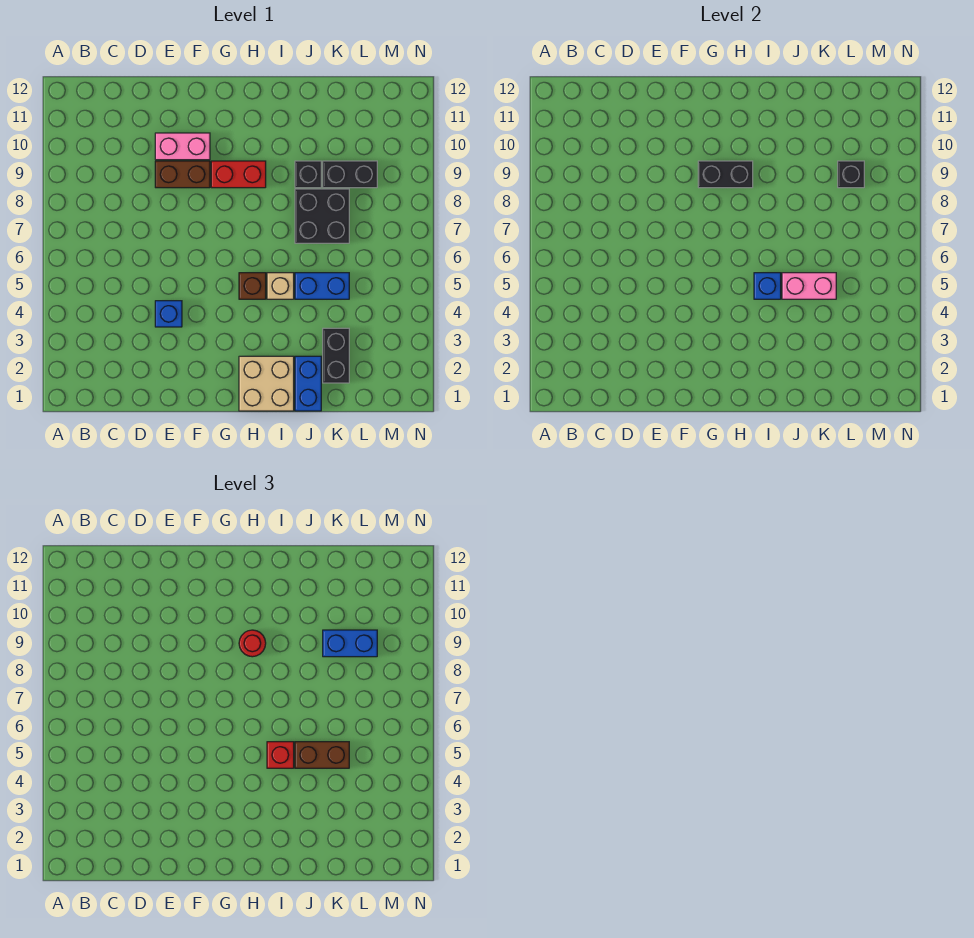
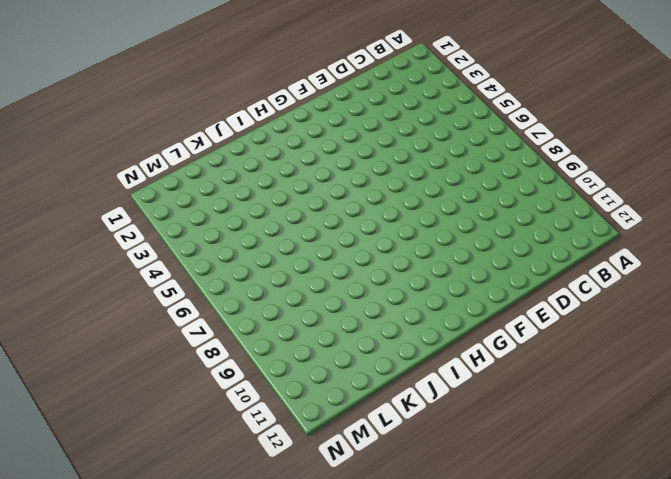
none -> blue 1x1 brick [155,301,182,327]
none -> brown 1x2 brick [155,161,210,188]
none -> pink 1x2 brick [155,133,210,160]

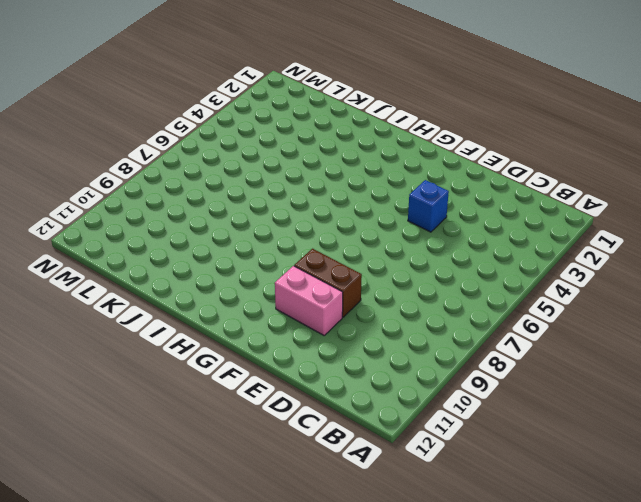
none -> red 1x2 brick [211,161,266,188]
none -> tan 2x2 brick [239,356,294,411]
none -> brown 1x1 brick [239,273,266,299]

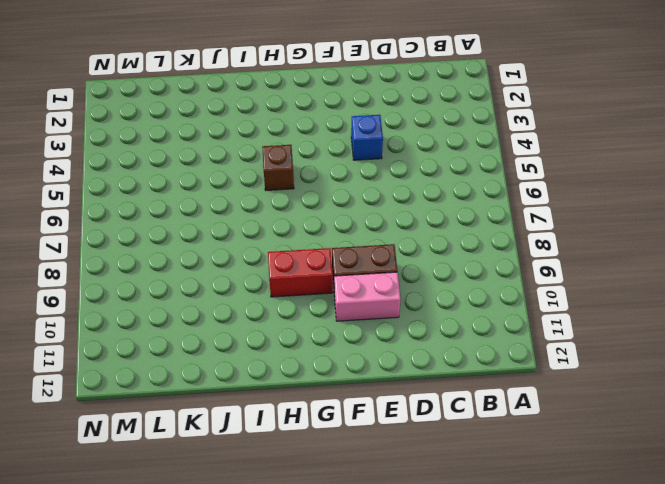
none -> tan 2x2 brick [239,356,294,411]
none -> tan 1x1 brick [267,273,294,299]
none -> blue 1x2 brick [295,356,321,411]

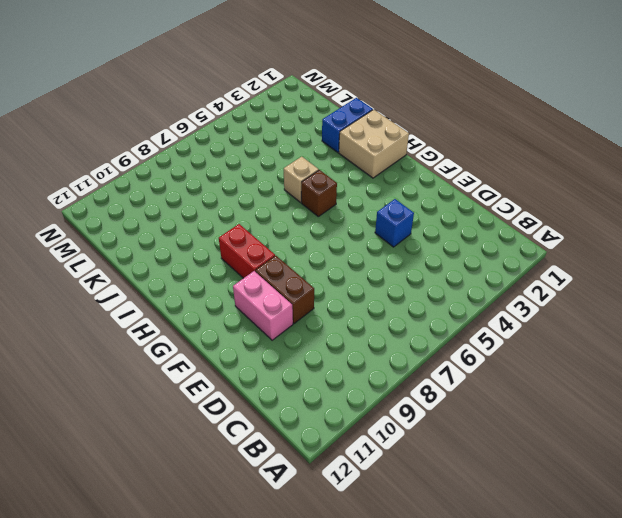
none -> blue 1x2 brick [295,273,349,299]
none -> black 2x2 brick [295,189,349,243]
none -> black 1x1 brick [295,161,321,188]

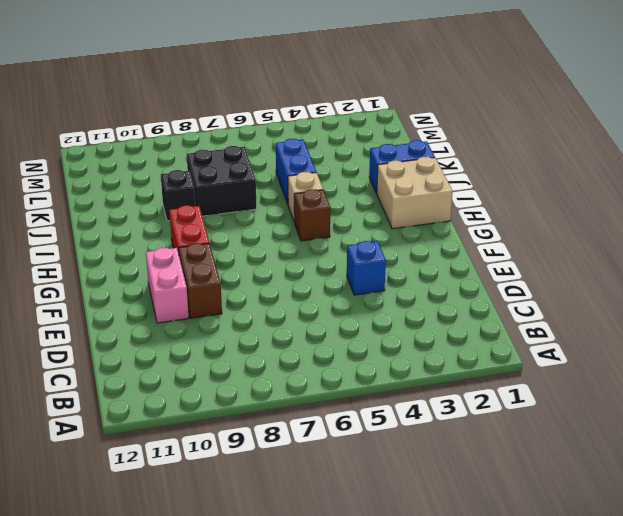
none -> black 1x2 brick [323,328,349,383]
none -> black 1x2 brick [323,161,377,188]
none -> black 1x2 brick [698,161,753,188]

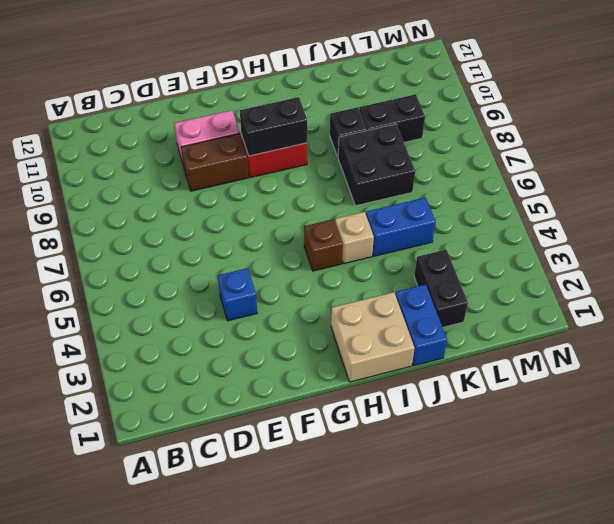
none -> blue 1x1 brick [754,273,781,299]
none -> pink 1x2 brick [782,273,836,299]
none -> black 1x1 brick [838,161,864,188]

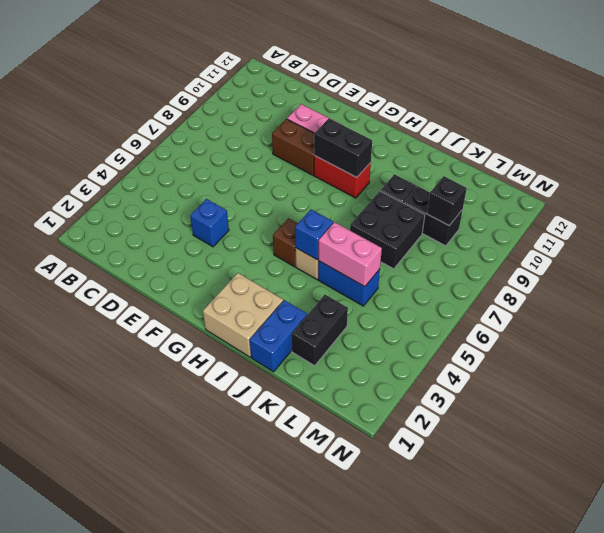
none -> red 1x1 round brick [239,630,266,657]
none -> red 1x1 brick [267,742,294,768]
none -> brown 1x2 brick [295,742,349,768]

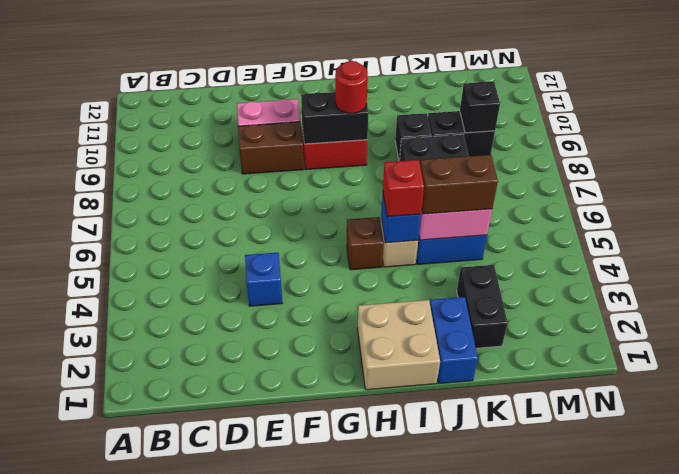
none -> blue 1x2 brick [323,630,377,657]

